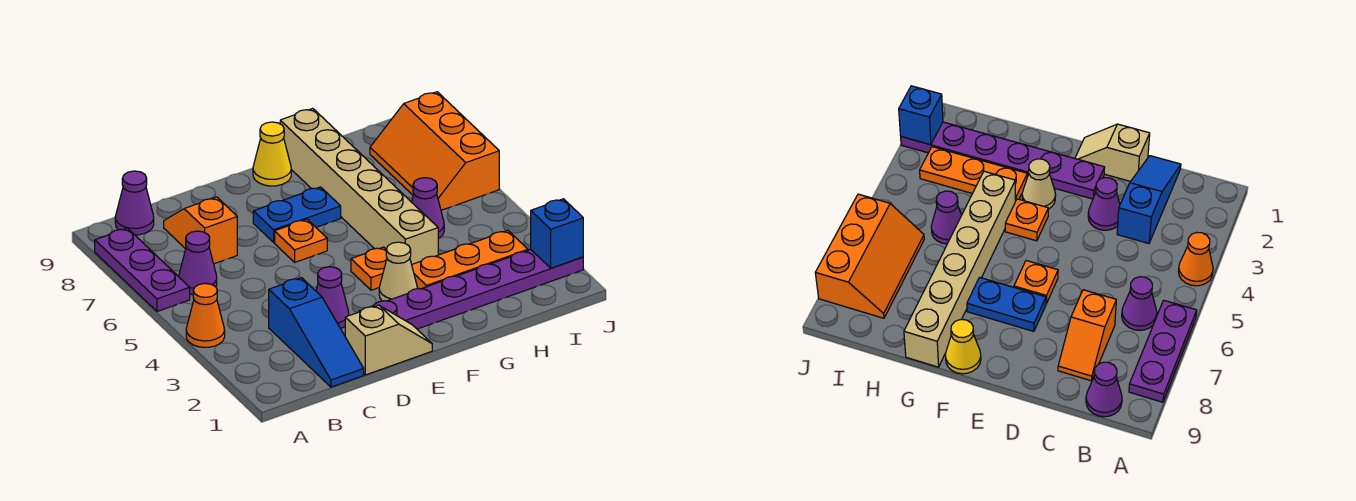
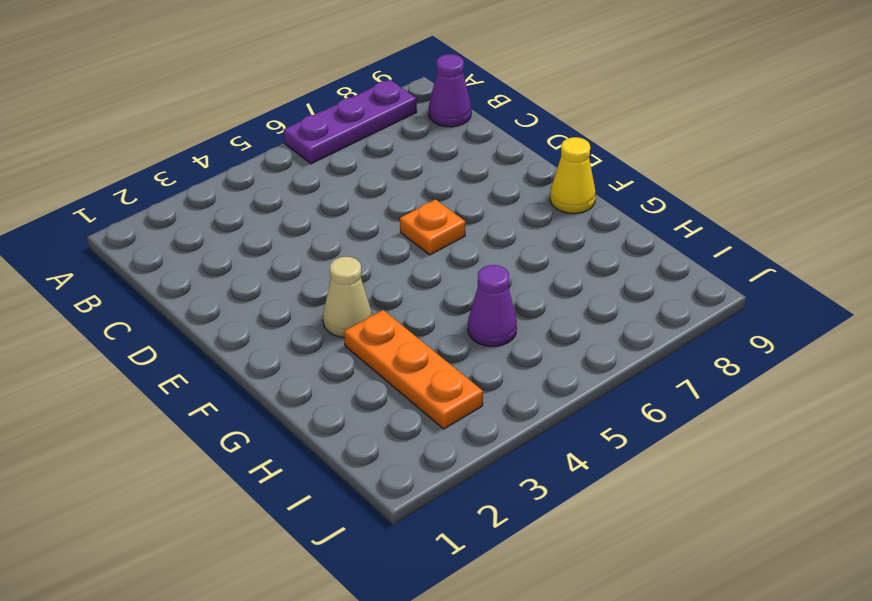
none -> orange 1x1 cone [186,283,225,347]
none -> purple 1x1 cone [179,231,217,295]
none -> blue 1x3 slope [269,278,364,387]

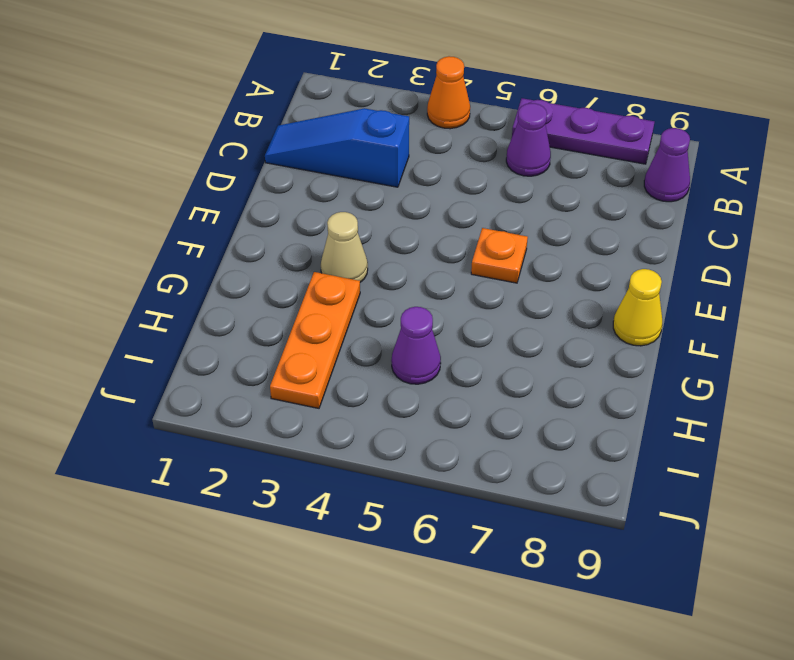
none -> orange 1x2 slope [164,197,237,264]
none -> tan 1x2 slope [345,305,432,375]
none -> purple 1x1 cone [316,267,349,329]

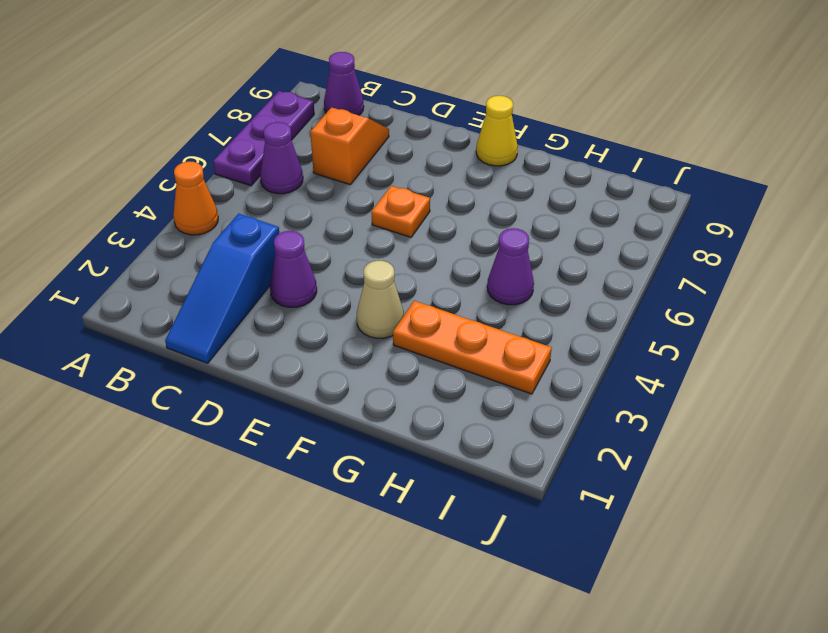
none -> tan 1x2 slope [345,305,432,375]
none -> purple 1x6 plate [359,250,583,329]
none -> blue 1x2 plate [253,187,341,242]

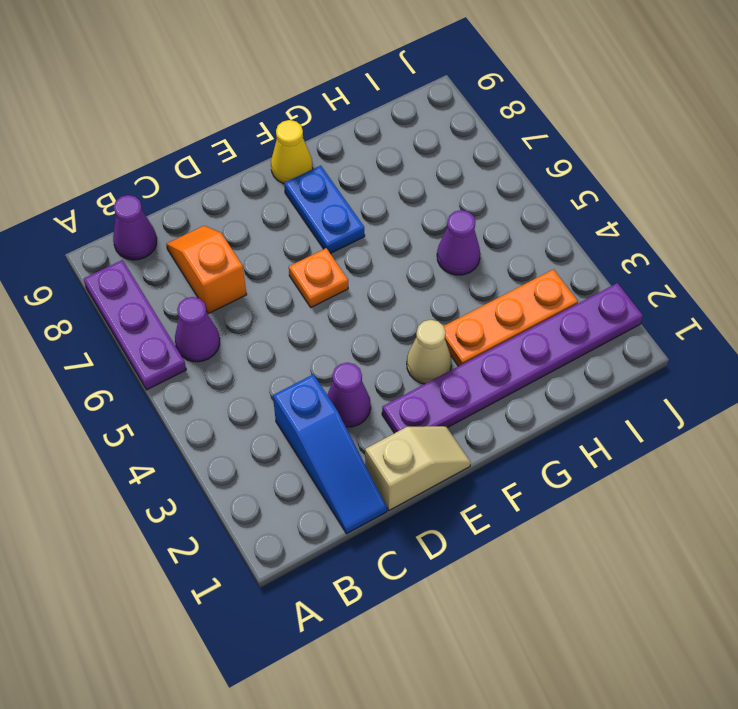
blue 1x2 plate [284,166,365,254] -> blue 1x2 plate turned to [253,187,341,242]
none -> orange 1x1 cone [186,283,225,347]
none -> orange 1x1 plate [351,247,387,290]
none -> tan 1x6 brick [280,109,438,264]

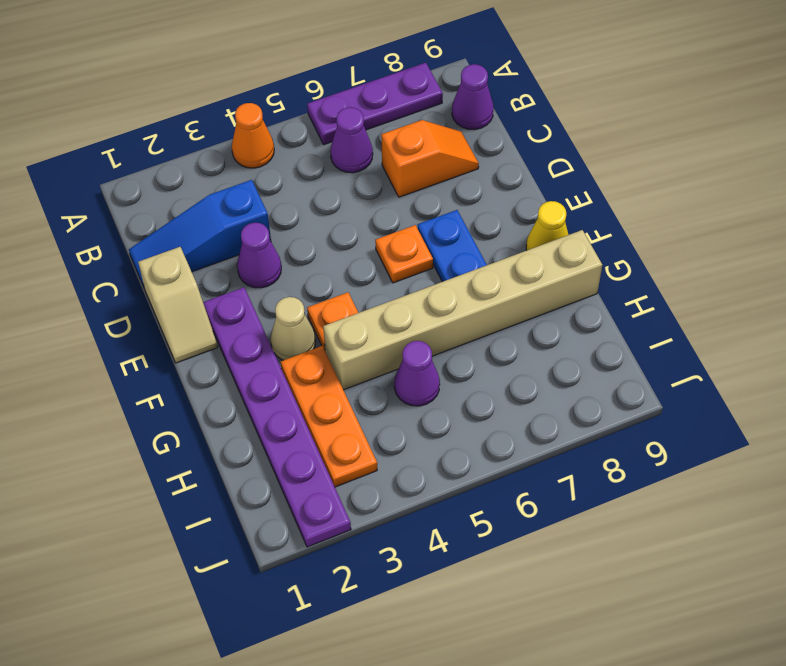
none -> orange 2x3 slope [370,92,499,210]
none -> blue 1x1 brick [531,199,583,268]

